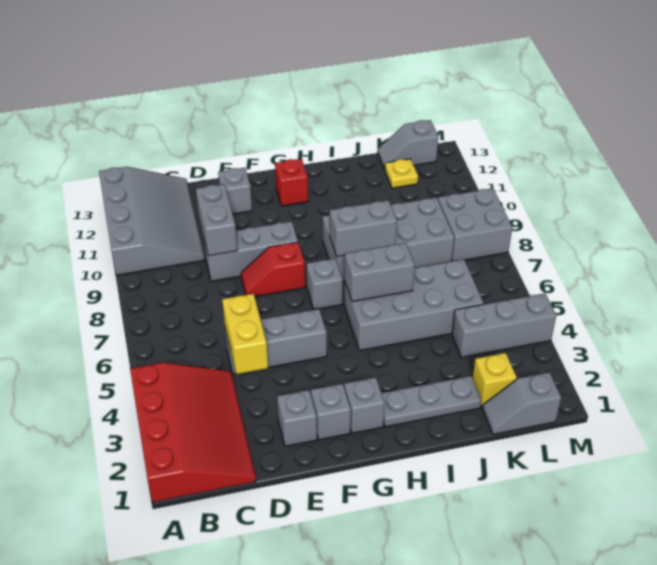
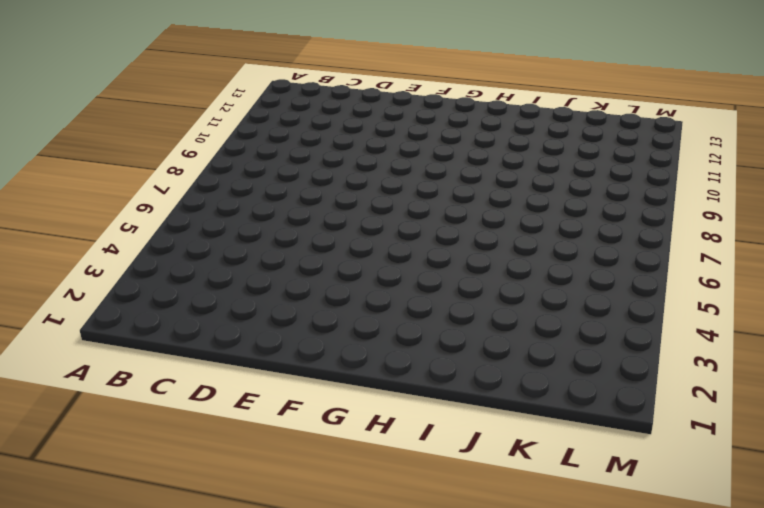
none -> red 3x4 slope [130,363,256,503]
none -> grey 3x4 slope [99,167,205,275]
none -> grey 1x3 brick [225,309,327,374]

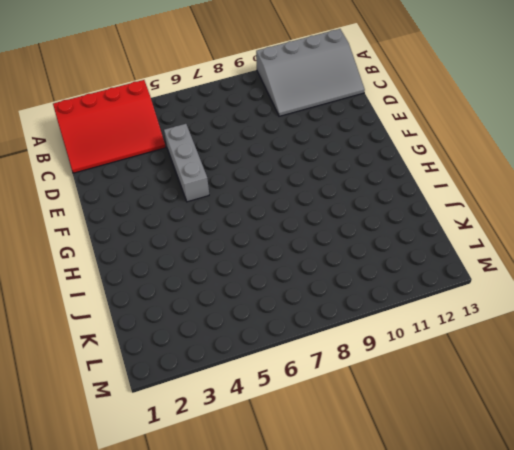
none -> grey 1x3 brick [204,221,298,281]
none -> grey 1x1 brick [277,390,317,446]
none -> red 1x2 slope [241,242,305,297]

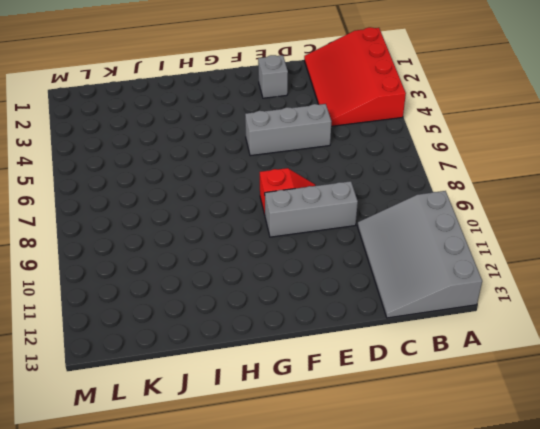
none -> grey 1x1 brick [218,168,252,214]
none -> grey 1x1 brick [311,384,351,440]
none -> grey 1x1 brick [344,377,385,433]

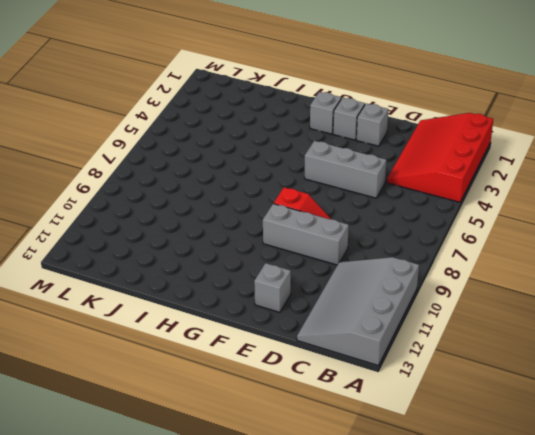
none -> grey 1x1 brick [307,259,343,310]
none -> red 1x1 brick [275,159,308,206]
none -> grey 1x3 plate [382,376,481,427]

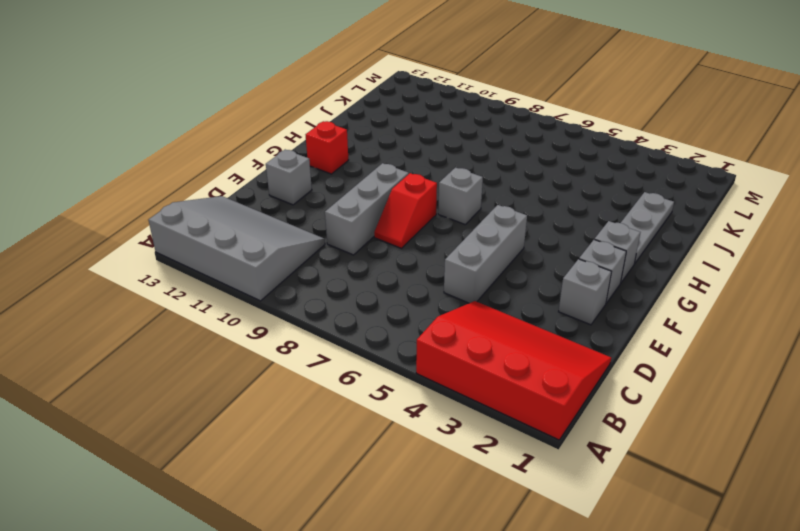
none -> grey 2x4 brick [344,259,484,351]
none -> grey 2x4 brick [323,198,454,281]
none -> grey 1x2 slope [482,372,561,434]

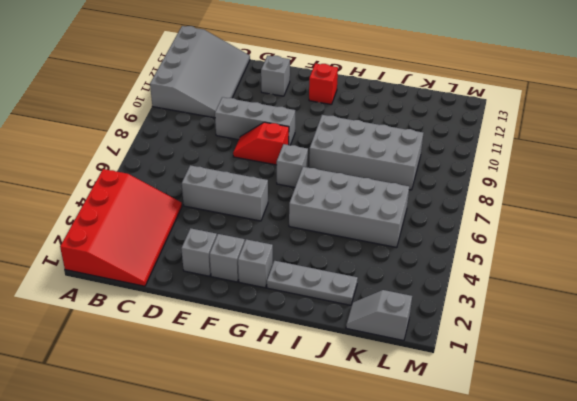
none -> yellow 1x1 brick [473,353,517,408]
none -> grey 1x3 brick [452,293,556,357]
none -> yellow 1x1 plate [385,159,418,188]

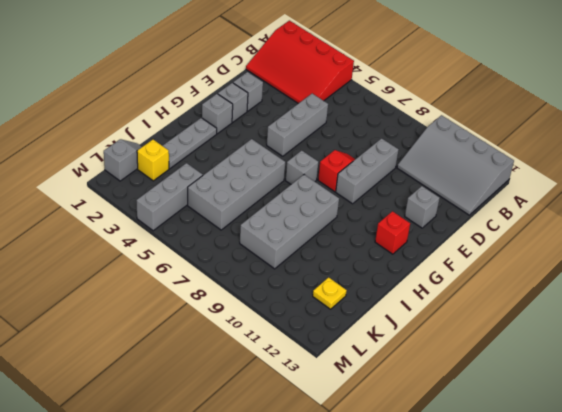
none -> grey 1x2 slope [378,120,438,170]
none -> grey 2x2 brick [438,188,512,261]
none -> yellow 1x2 brick [222,294,268,374]

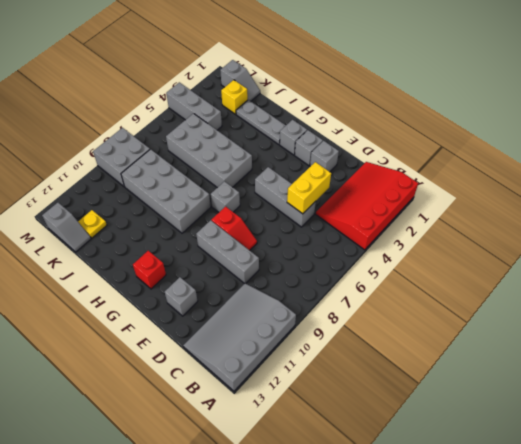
none -> grey 1x2 brick [196,184,237,256]
none -> grey 1x2 brick [345,243,415,302]
none -> grey 1x2 brick [330,200,397,257]

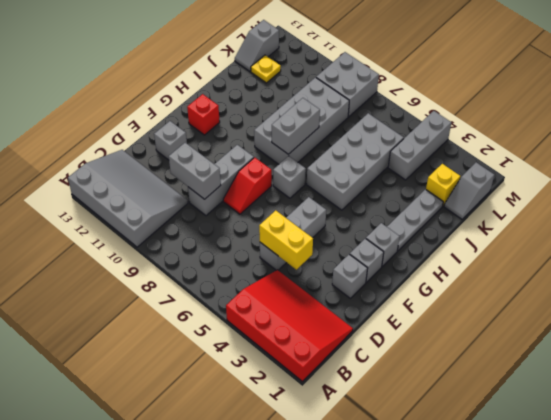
none -> grey 1x2 brick [345,243,415,302]

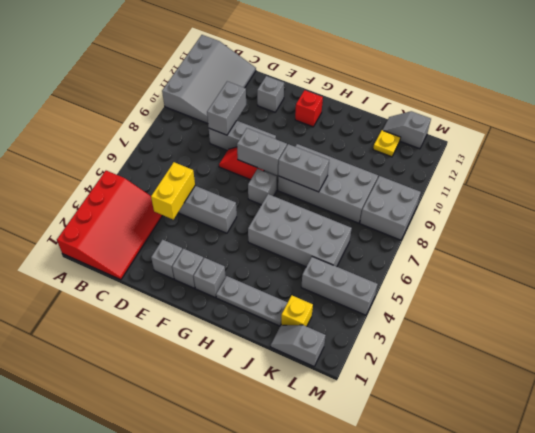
grey 1x2 brick [237,128,287,175] -> grey 1x2 brick moved to [345,243,415,302]

